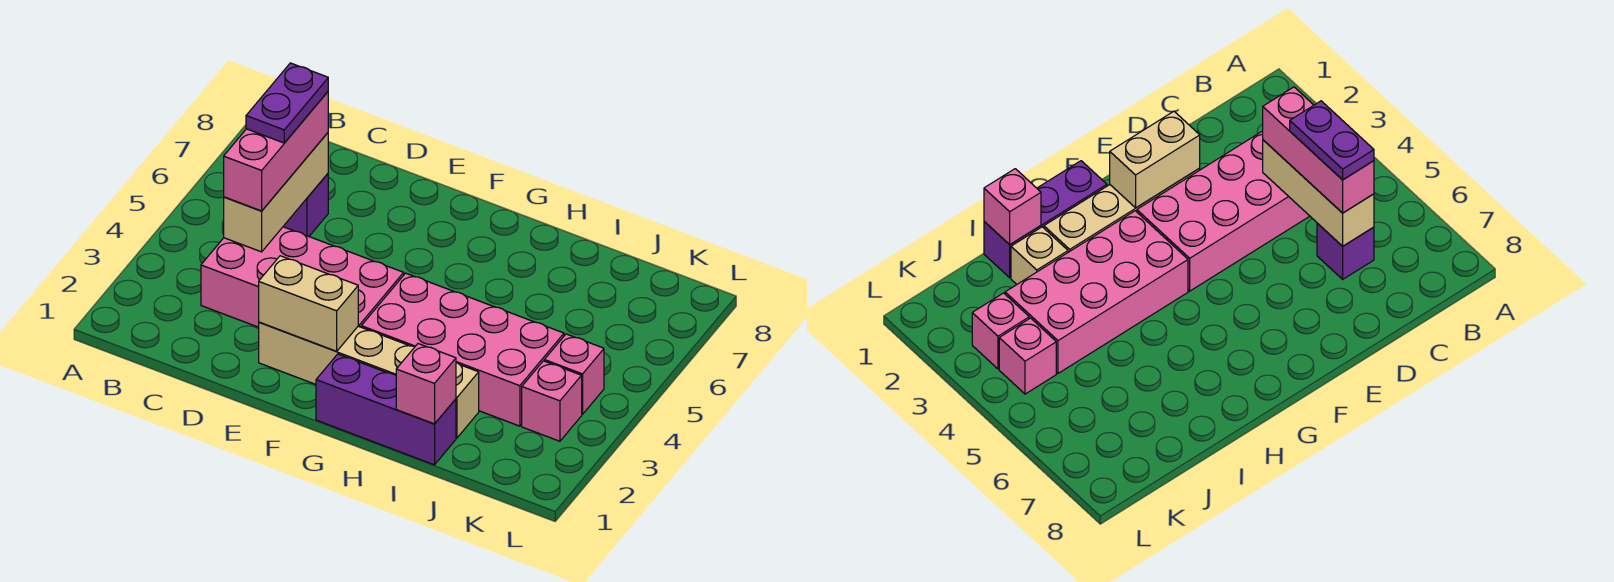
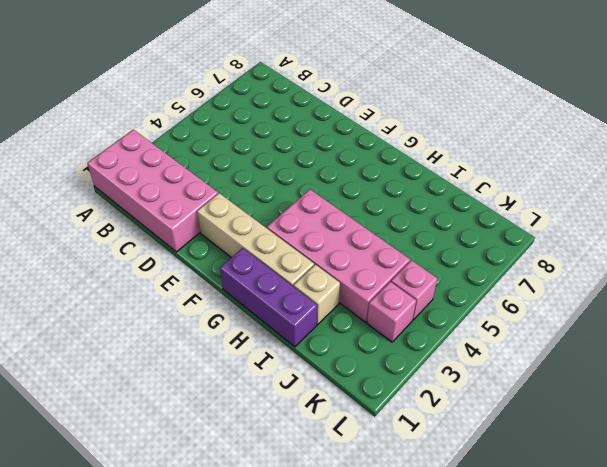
pink 2x4 brick [87,129,218,252] -> pink 2x4 brick moved to [201,227,404,327]
none -> purple 1x1 brick [283,174,328,236]
none -> tan 1x3 brick [224,133,328,252]
none -> tan 1x2 brick [259,256,358,351]

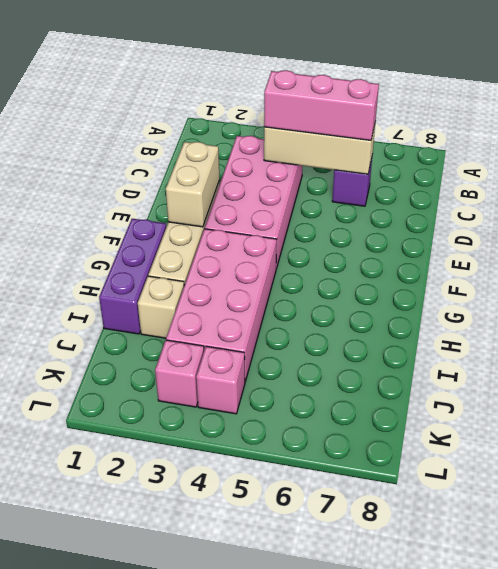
none -> pink 1x1 brick [396,344,456,424]
none -> purple 1x2 plate [246,63,328,143]

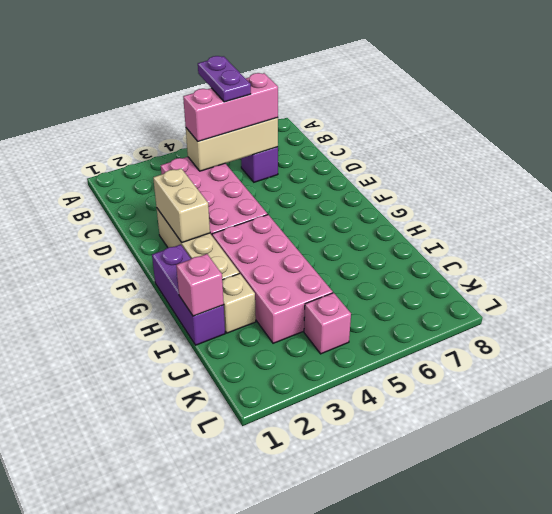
purple 1x2 plate [198,56,251,102] -> purple 1x2 plate turned to [246,63,328,143]
none -> pink 1x1 brick [522,361,582,441]

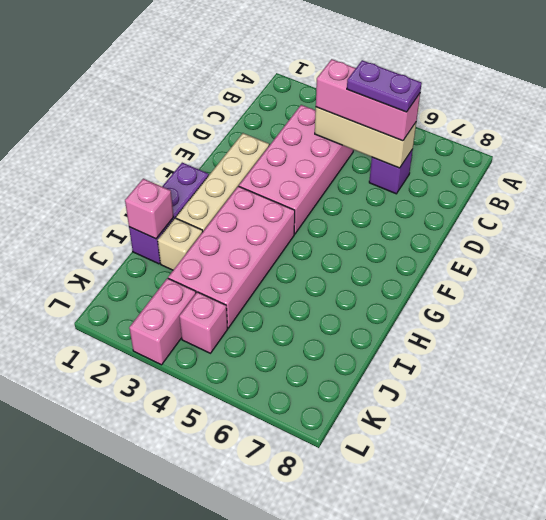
pink 1x2 brick [129,278,196,365] -> pink 1x1 brick [522,361,582,441]
none -> tan 1x2 brick [259,256,358,351]

